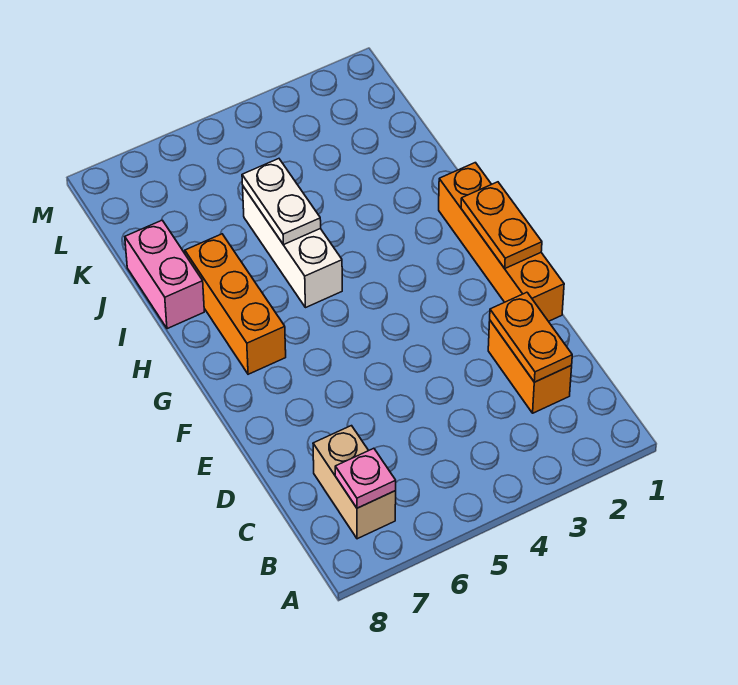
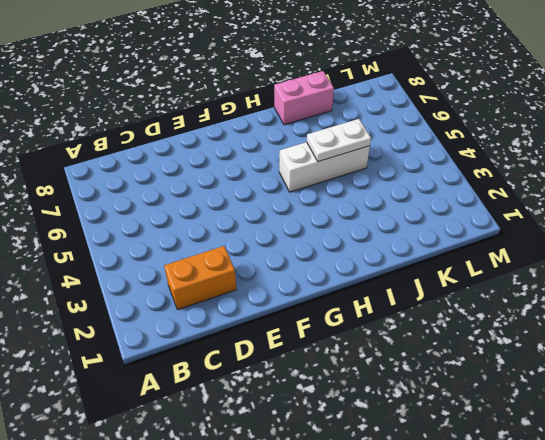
none -> tan 1x2 brick [313,426,396,539]
none -> orange 1x4 brick [439,163,564,321]

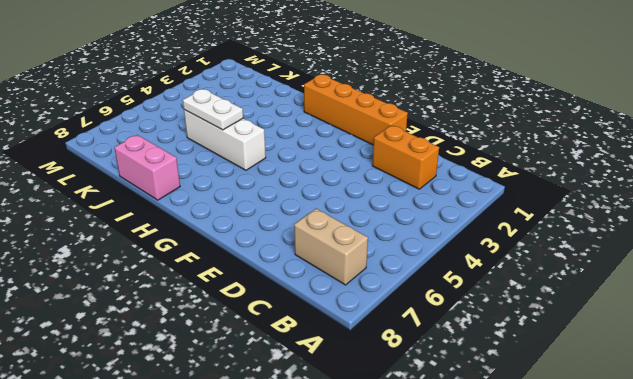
none -> orange 1x3 brick [185,234,286,374]
none -> pink 1x1 plate [335,448,396,508]

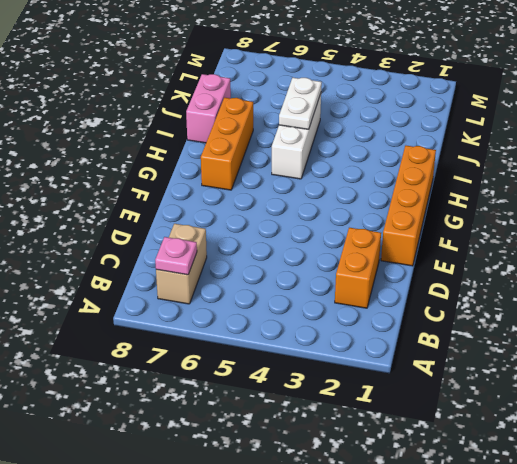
none -> orange 1x2 plate [490,292,572,382]
none -> orange 1x2 plate [461,182,542,268]

